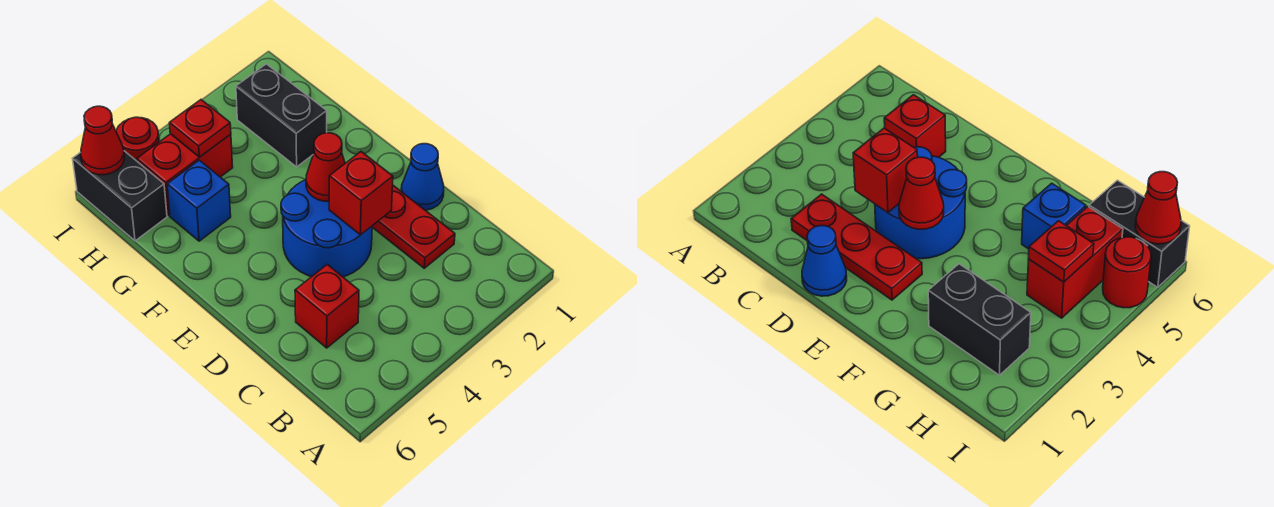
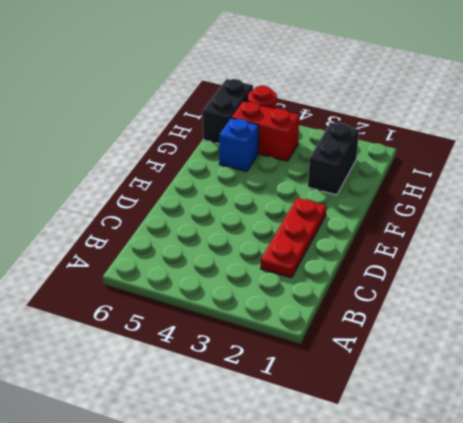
none -> red 1x1 brick [295,265,359,348]
none -> blue 1x1 cone [401,144,444,210]
none -> blue 2x2 round brick [281,180,372,277]

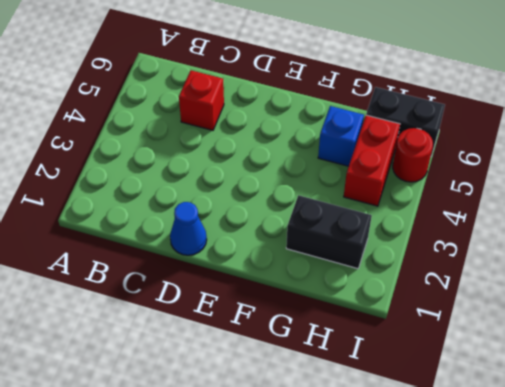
none -> red 1x3 plate [372,186,455,268]
none -> blue 2x2 round brick [281,180,372,277]
none -> red 1x1 brick [329,152,393,235]

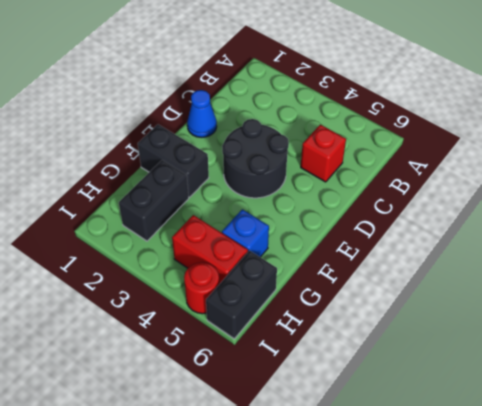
black 2x2 round brick [222,119,289,198] -> blue 2x2 round brick [281,180,372,277]
black 1x2 brick [138,125,209,197] -> none
none -> red 1x3 plate [372,186,455,268]
none -> red 1x1 brick [329,152,393,235]
none -> red 1x1 cone [306,133,345,201]

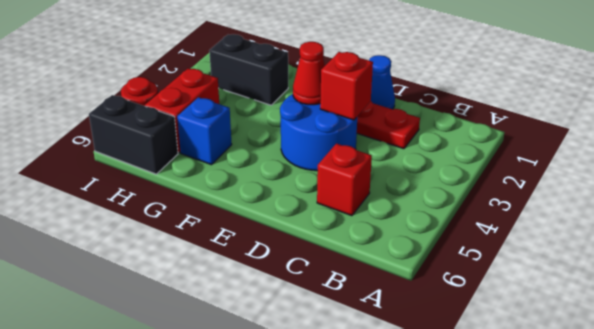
none -> red 1x1 plate [169,100,231,157]
none -> red 1x1 cone [81,106,124,175]

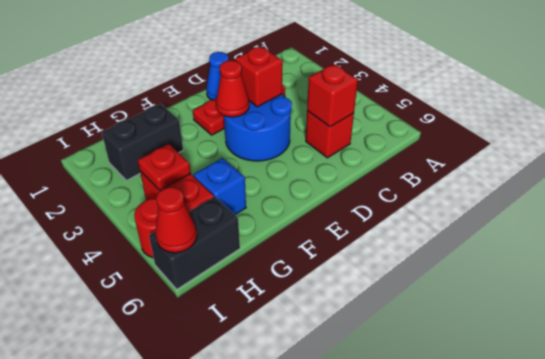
red 1x1 brick [307,64,358,127] -> none

